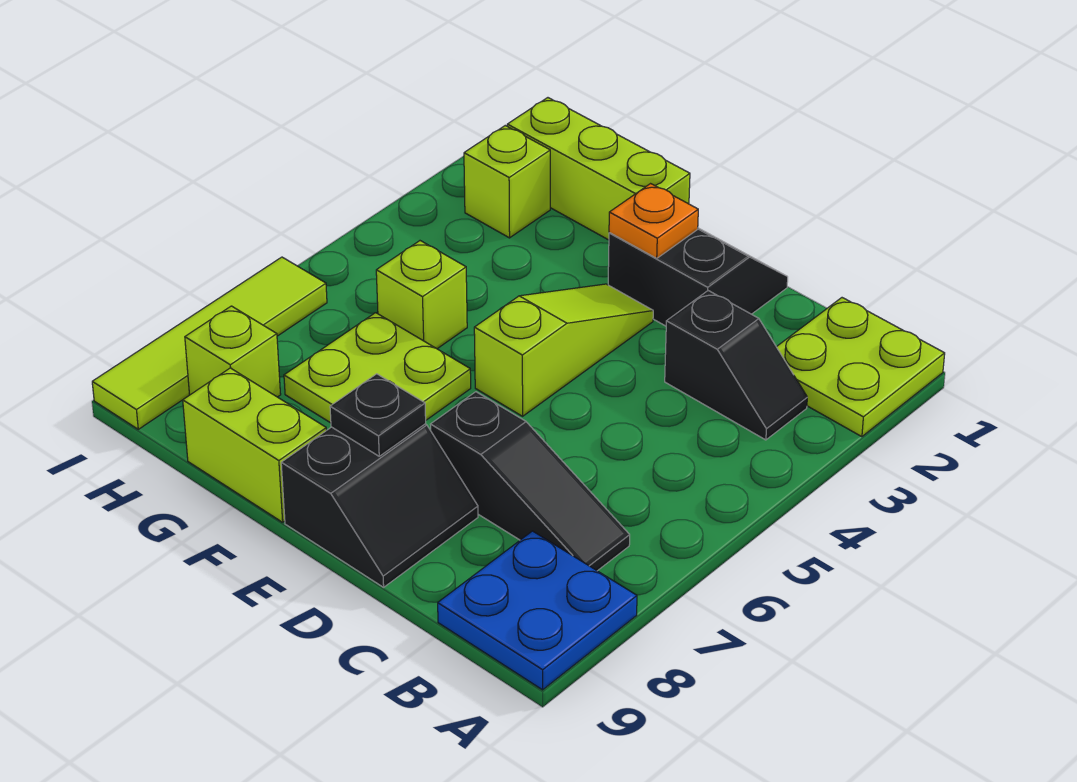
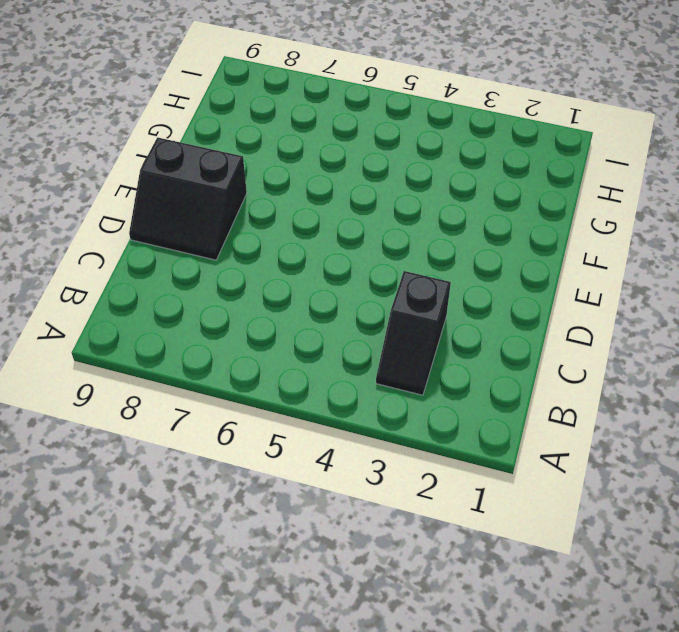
none -> lime 2x2 plate [777,298,945,437]
none -> blue 2x2 plate [438,531,637,690]
none -> black 1x3 slope [430,392,630,571]

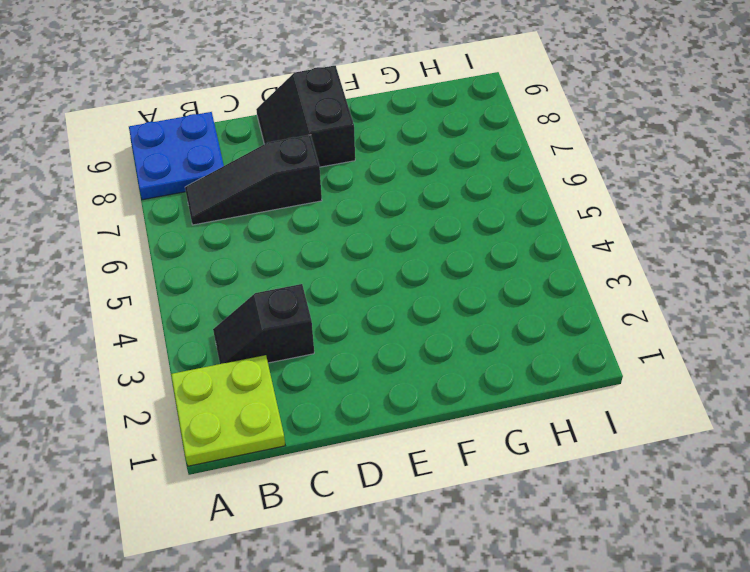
none -> black 2x2 slope [608,228,788,326]
none -> lime 1x3 slope [474,284,653,416]
none -> lime 1x3 brick [507,98,690,240]

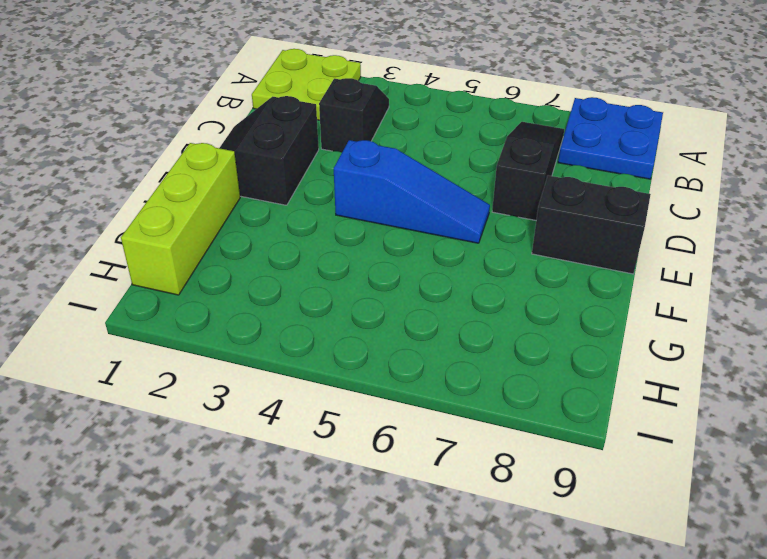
blue 1x3 slope [334,140,490,243] -> lime 1x3 slope [474,284,653,416]
none -> lime 2x2 plate [284,313,471,423]
none -> lime 1x2 brick [183,368,326,522]
none -> lime 1x1 brick [376,241,467,349]

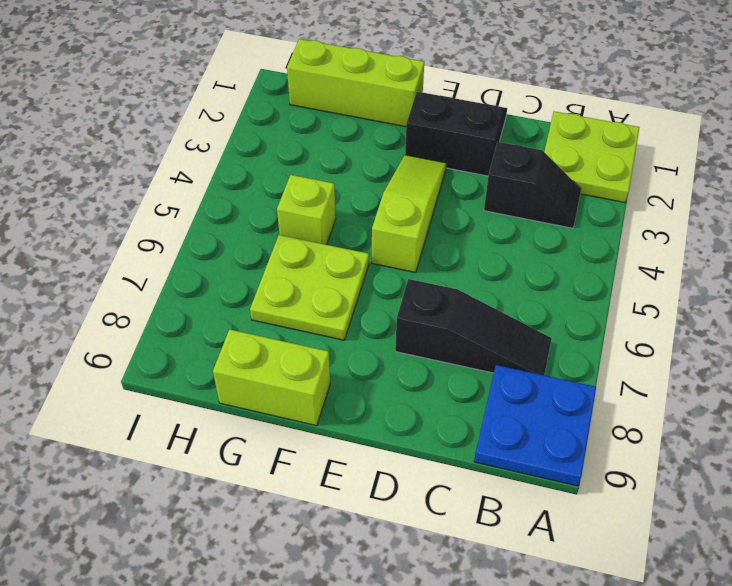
none -> black 2x2 slope [281,424,478,587]
none -> lime 1x1 brick [464,126,550,238]
none -> lime 1x1 brick [185,306,281,397]

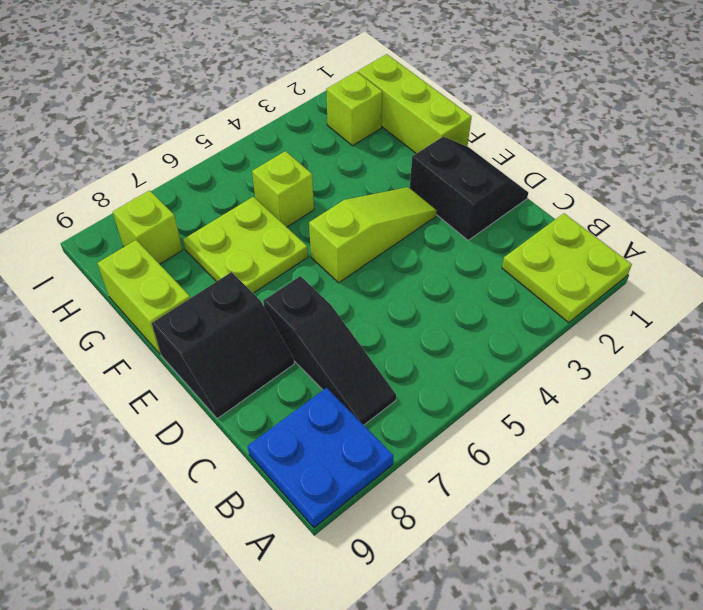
none -> black 1x2 slope [665,291,807,440]
none -> lime 1x4 tile [92,257,327,429]
none -> orange 1x1 plate [609,184,698,258]

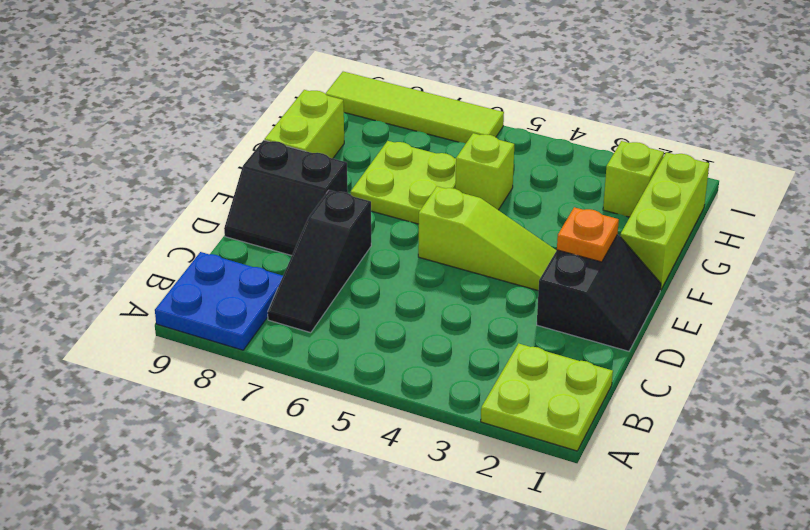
none -> black 1x2 slope [665,291,807,440]
none -> lime 1x1 brick [185,306,281,397]
none -> black 1x1 plate [330,374,426,456]

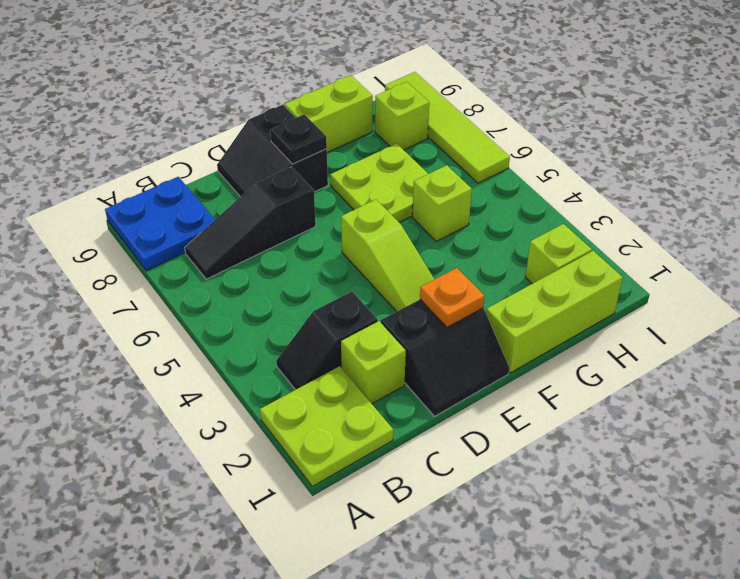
lime 1x1 brick [341,321,406,404] -> none

